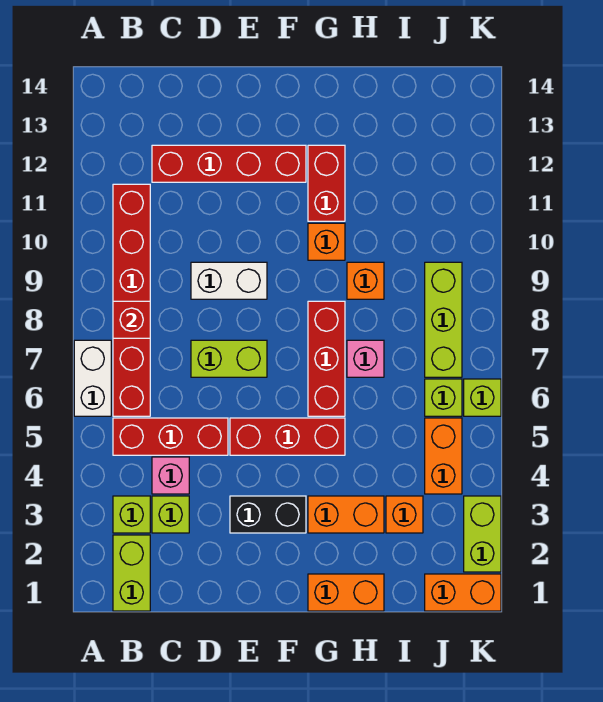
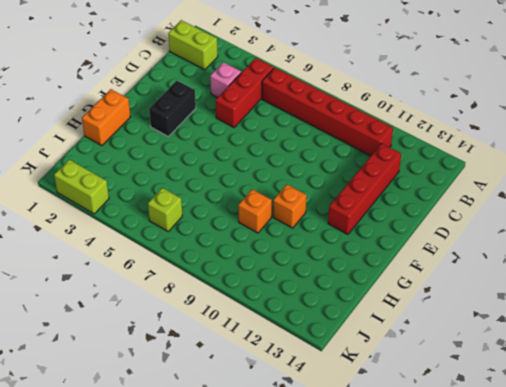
none -> white 1x2 brick [74,340,111,416]
none -> lime 1x1 brick [113,496,150,533]
none -> lime 1x1 brick [152,496,189,533]

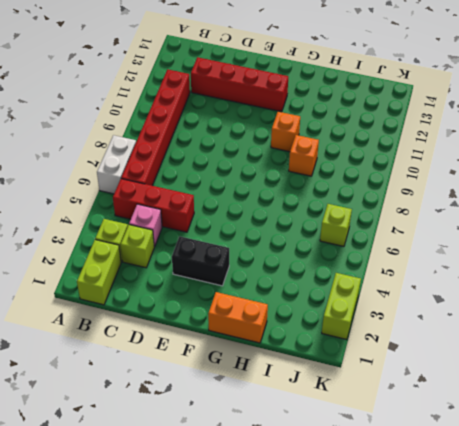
none -> lime 1x2 brick [191,340,267,377]
none -> white 1x2 brick [191,262,267,299]
none -> red 1x3 brick [230,418,345,455]

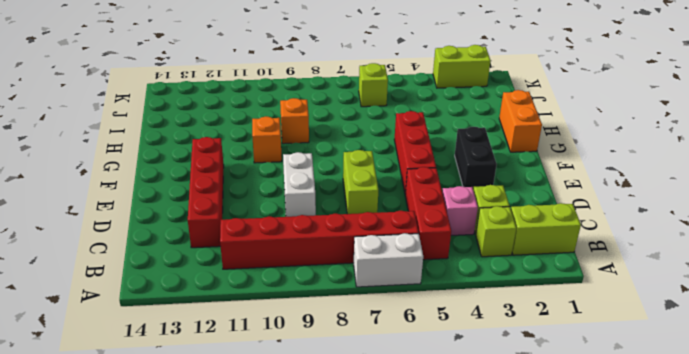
none -> orange 1x2 brick [308,496,384,533]
none -> red 1x3 brick [308,301,345,416]
none -> red 1x2 brick [308,145,345,221]

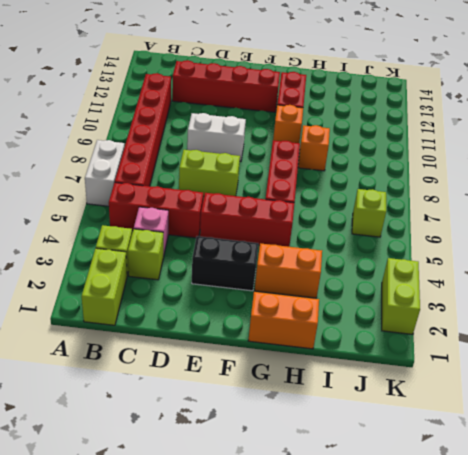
none -> pink 1x1 brick [347,340,384,377]
none -> orange 1x1 brick [386,496,423,533]
none -> orange 1x2 brick [425,574,501,611]

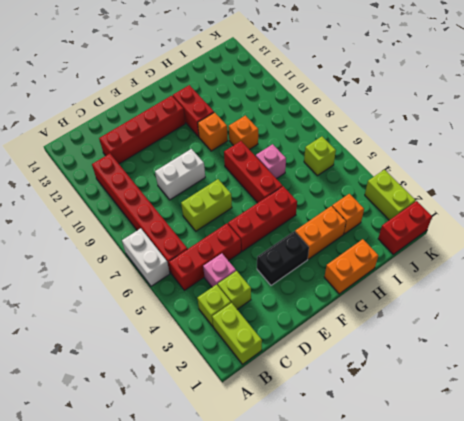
red 1x2 brick [378,201,432,254] -> orange 1x2 brick [425,574,501,611]
none -> orange 1x2 brick [425,418,462,494]
none -> lime 1x3 brick [425,262,462,377]
none -> lime 1x1 brick [464,379,501,416]

